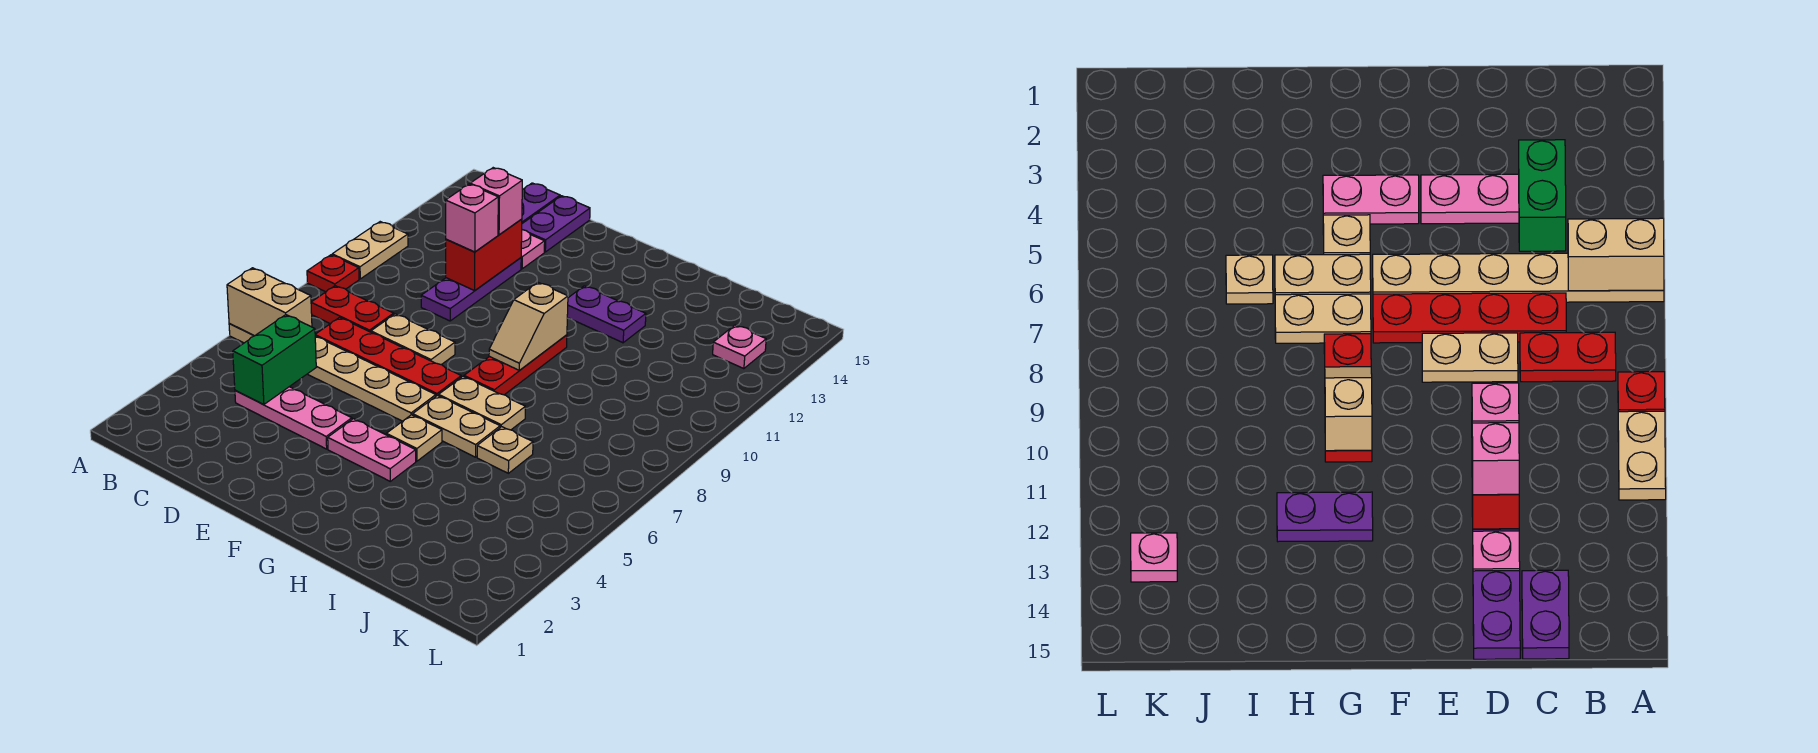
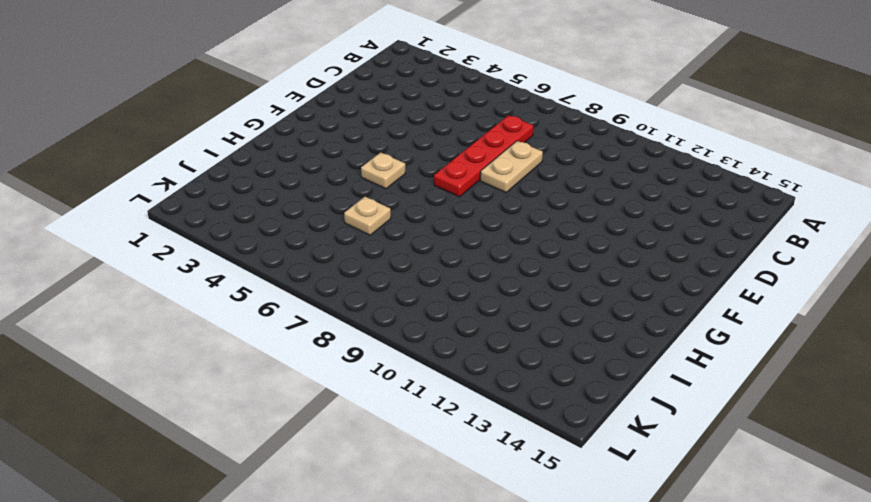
none -> tan 1x6 plate [229,324,436,421]
none -> red 1x1 plate [307,255,359,292]
none -> tan 1x2 plate [332,222,408,279]

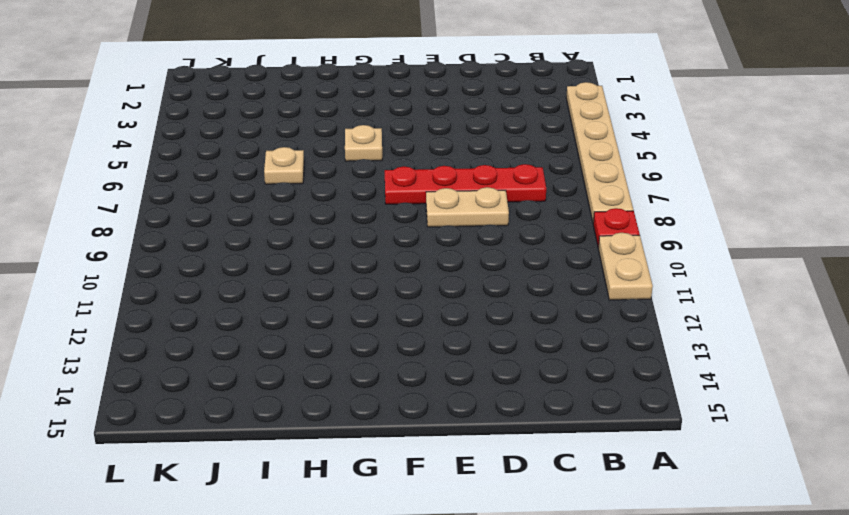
tan 1x6 plate [566,82,633,222] -> tan 1x6 plate turned to [229,324,436,421]
none -> red 1x2 plate [311,286,394,332]
none -> pink 1x3 plate [235,387,352,449]
none -> purple 1x2 plate [522,183,560,223]

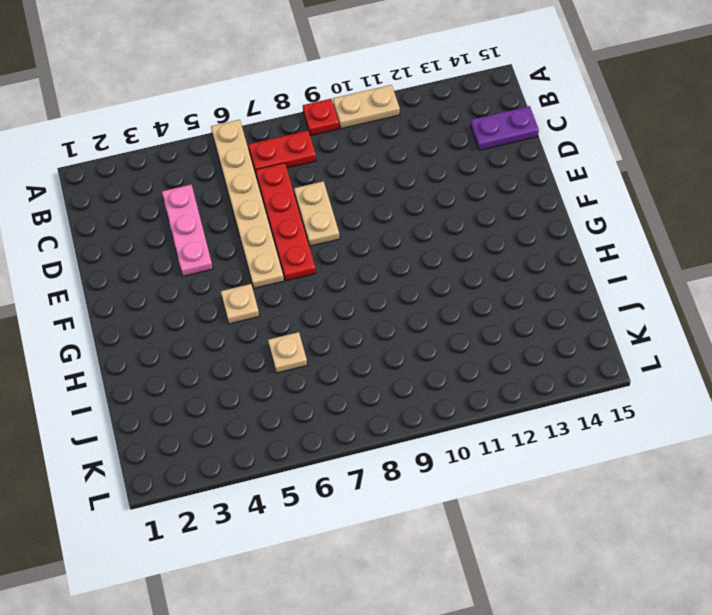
red 1x2 plate [249,130,316,172] -> red 1x2 plate turned to [311,286,394,332]
none -> purple 1x3 plate [421,258,521,321]
none -> pink 1x1 plate [521,230,545,269]
none -> purple 1x2 plate [522,196,590,252]

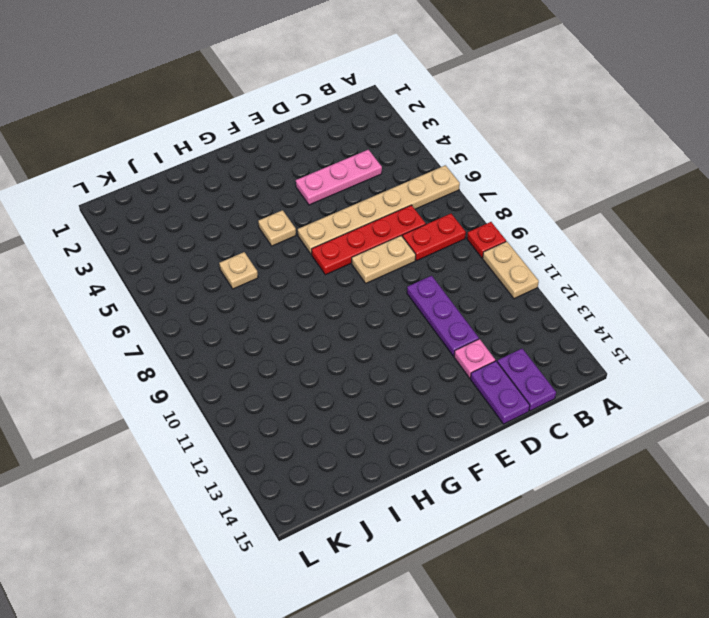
none -> pink 1x2 plate [328,419,416,481]
none -> tan 1x2 plate [413,395,500,457]
none -> tan 1x2 plate [439,377,525,430]

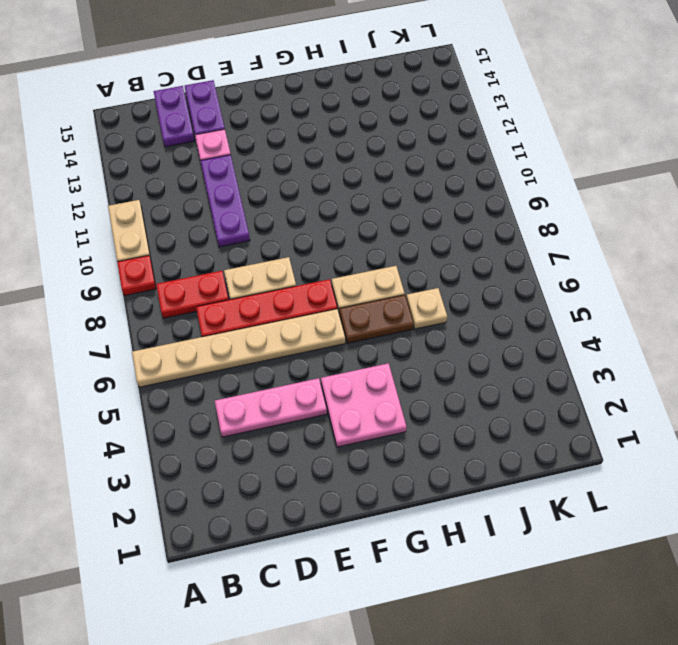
pink 2x2 plate [321,363,407,447] -> pink 1x2 plate [328,419,416,481]
brown 1x2 plate [339,295,414,343] -> tan 1x2 plate [413,395,500,457]
none -> tan 1x1 plate [386,415,442,461]
none -> red 1x3 plate [464,335,567,395]
none -> purple 1x2 plate [567,286,646,343]

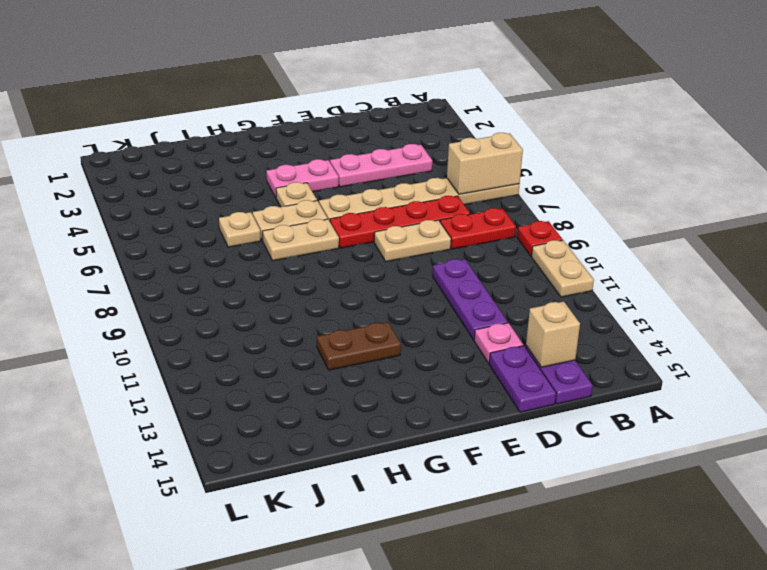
tan 1x1 brick [526,302,580,367] -> none
brown 1x2 plate [317,322,401,370] -> purple 1x2 plate [567,286,646,343]
none -> red 1x3 plate [464,335,567,395]
none -> pink 1x1 plate [713,325,766,369]
none -> green 1x2 brick [233,315,316,404]

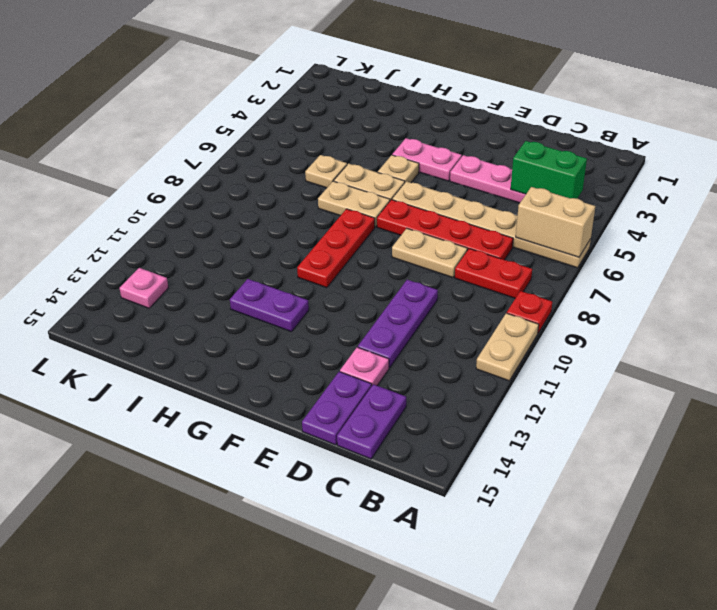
green 1x2 brick [511,141,587,199] -> green 1x2 brick turned to [233,315,316,404]
none -> red 1x2 brick [446,219,522,291]
none -> tan 1x2 slope [489,282,568,370]
none -> pink 1x1 brick [446,184,498,252]

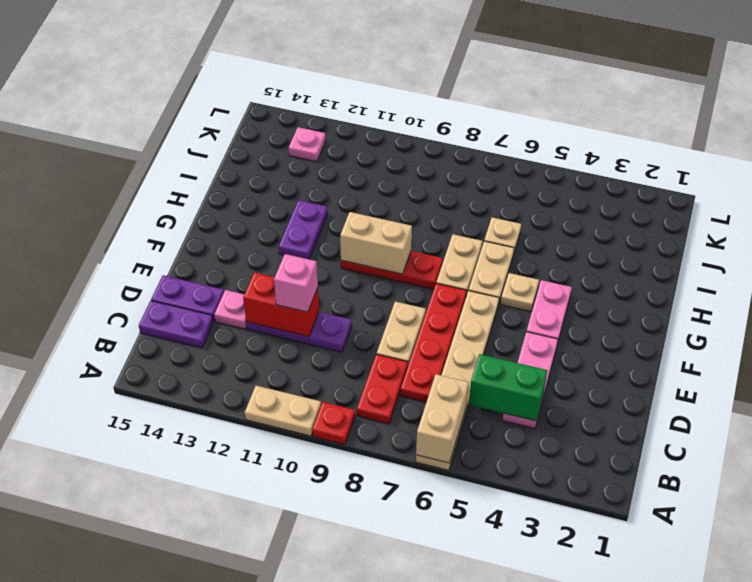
tan 1x2 brick [340,212,412,274] -> tan 1x2 slope [489,282,568,370]
none -> pink 1x1 brick [470,168,522,235]

